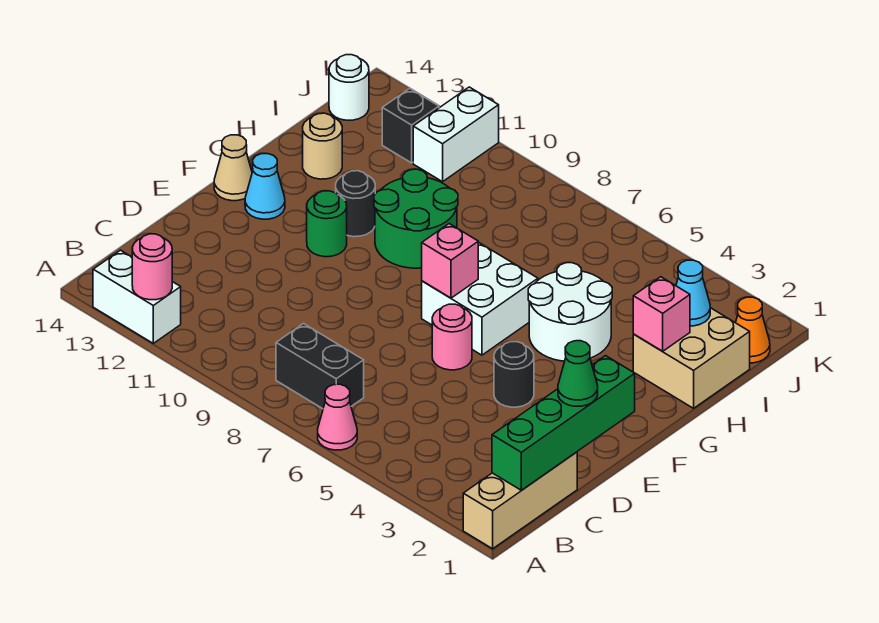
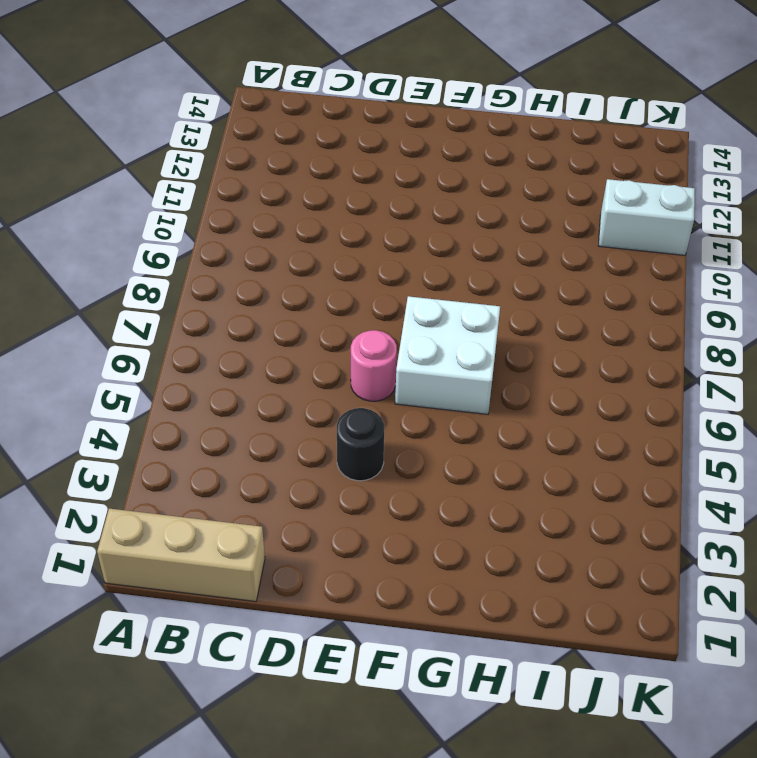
none -> pink 1x1 cone [318,384,357,450]
none -> white 1x2 brick [93,250,181,343]
none -> black 1x2 brick [276,324,364,409]

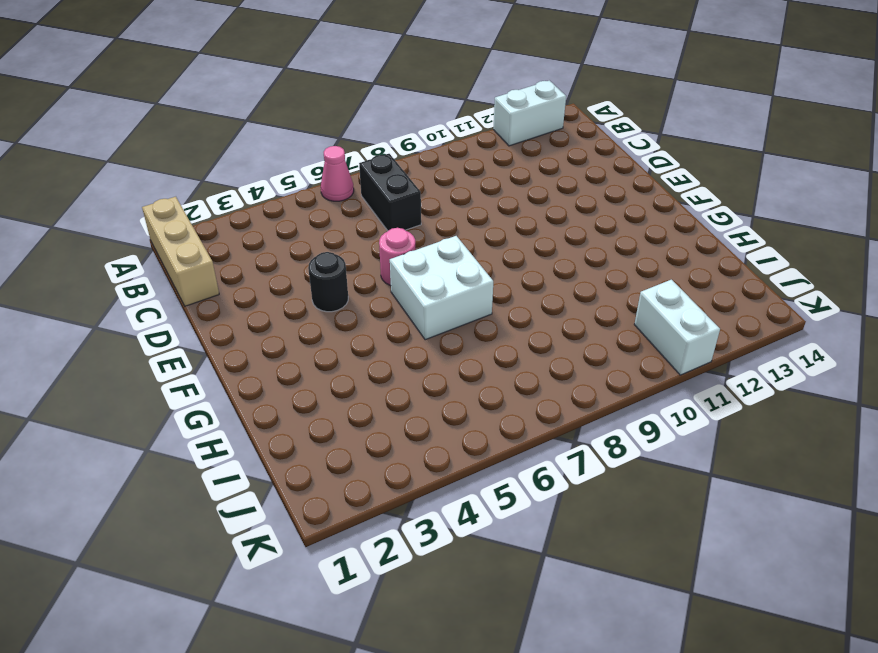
black 1x2 brick [359,154,421,231] -> black 1x2 brick turned to [276,324,364,409]
none -> green 1x1 round brick [307,191,347,257]
none -> cyan 1x1 cone [245,154,285,219]
none -> tan 1x1 cone [214,135,252,201]

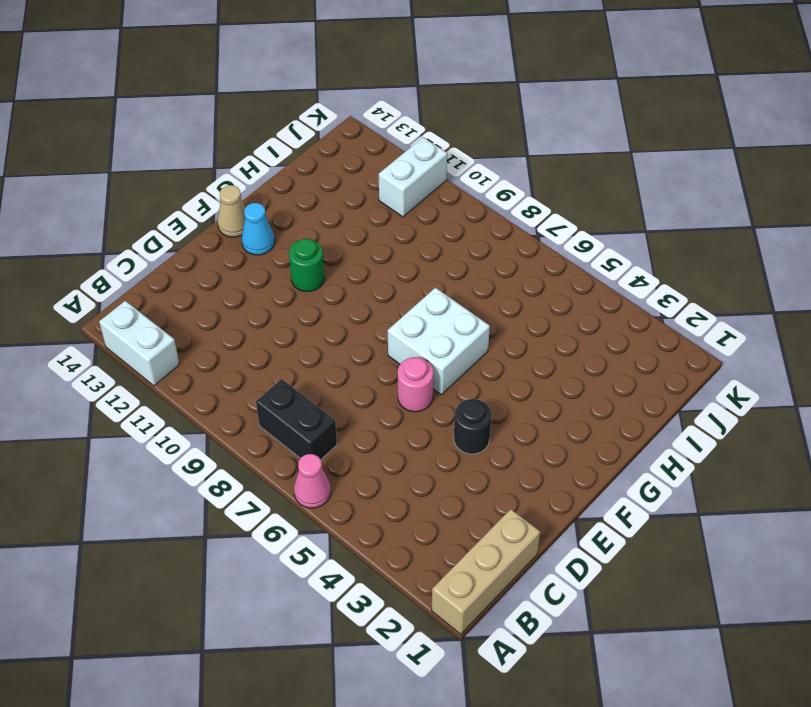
none -> white 2x2 round brick [528,263,612,361]
none -> green 2x2 round brick [374,169,458,268]
none -> black 1x1 round brick [336,171,375,237]

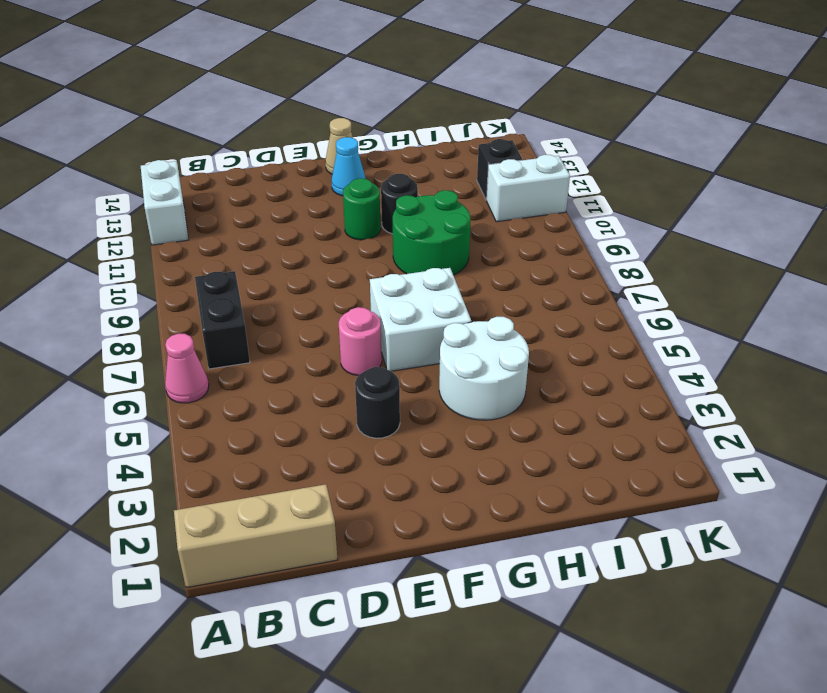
none -> tan 2x2 brick [633,308,750,408]
none -> tan 1x1 round brick [303,113,342,179]
none -> orange 1x1 cone [736,297,770,363]

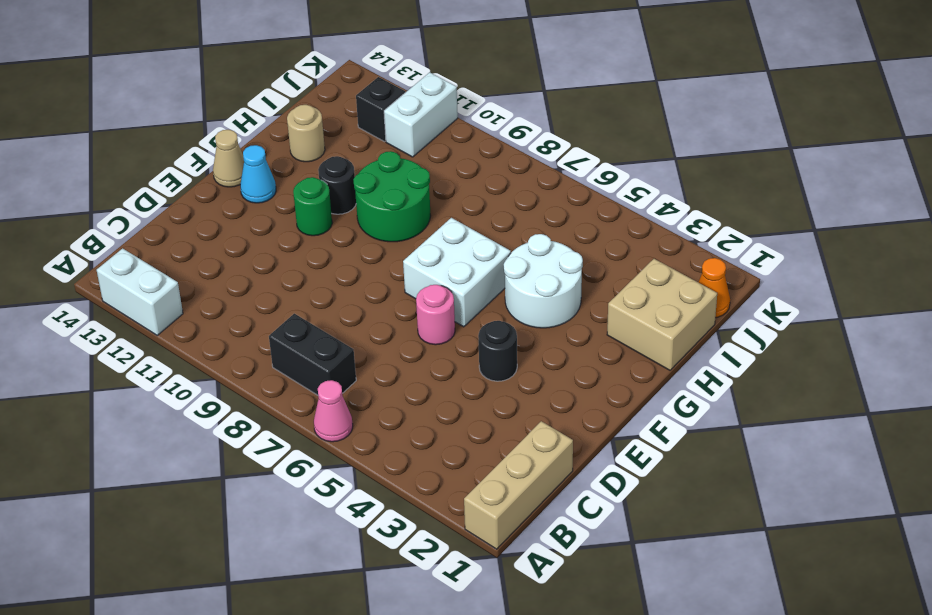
none -> white 1x1 round brick [329,55,369,120]
none -> pink 1x1 round brick [132,234,172,300]
none -> green 1x4 brick [492,356,635,490]

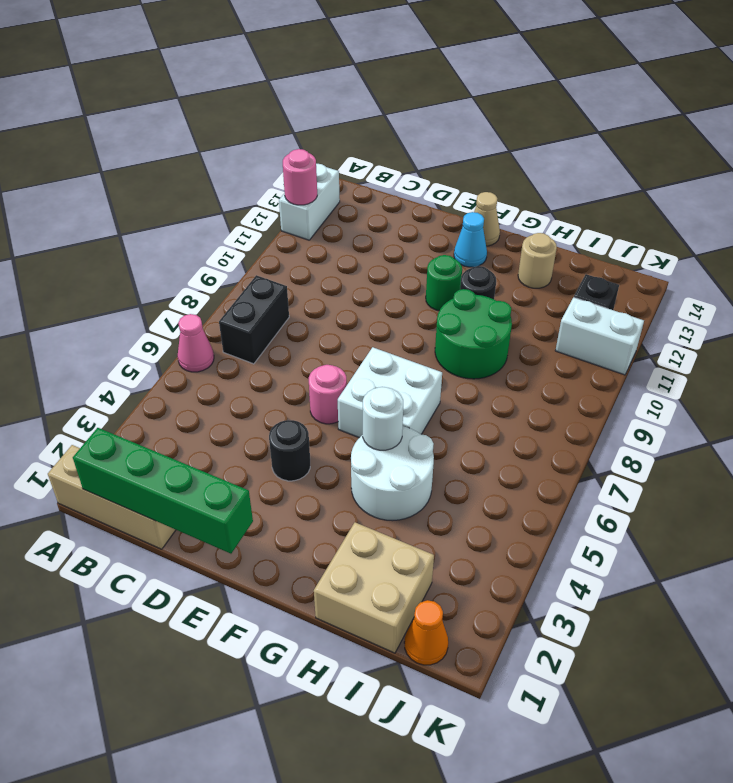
white 1x1 round brick [363,387,403,450] -> white 1x1 round brick moved to [329,55,369,120]
none -> pink 1x1 brick [422,224,478,298]
none -> pink 1x1 brick [633,277,690,351]
none -> cyan 1x1 cone [676,260,710,326]

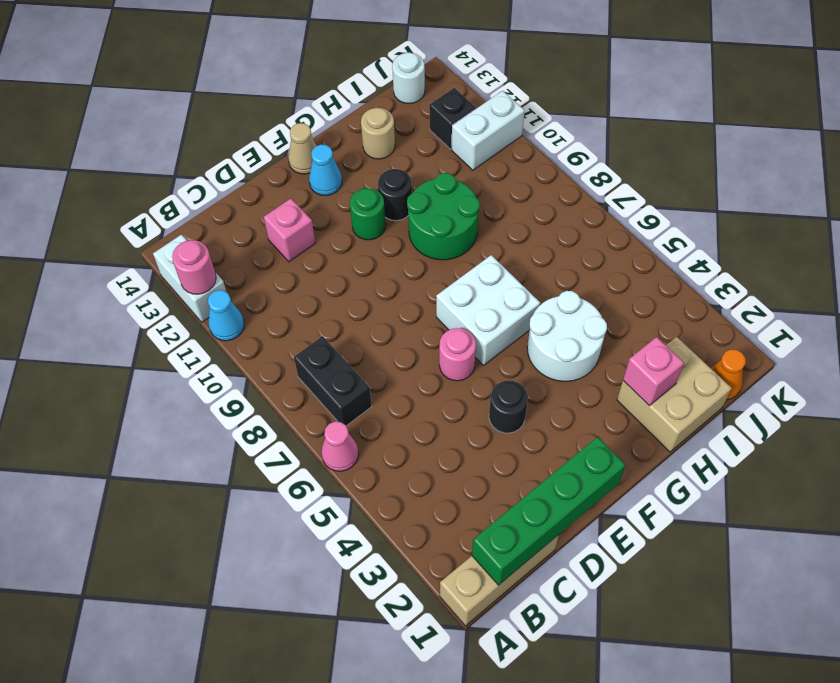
cyan 1x1 cone [208,290,244,341] -> cyan 1x1 cone moved to [676,260,710,326]
pink 1x1 brick [264,199,315,262] -> pink 1x1 brick moved to [422,224,478,298]
none -> green 1x1 cone [558,341,598,406]

